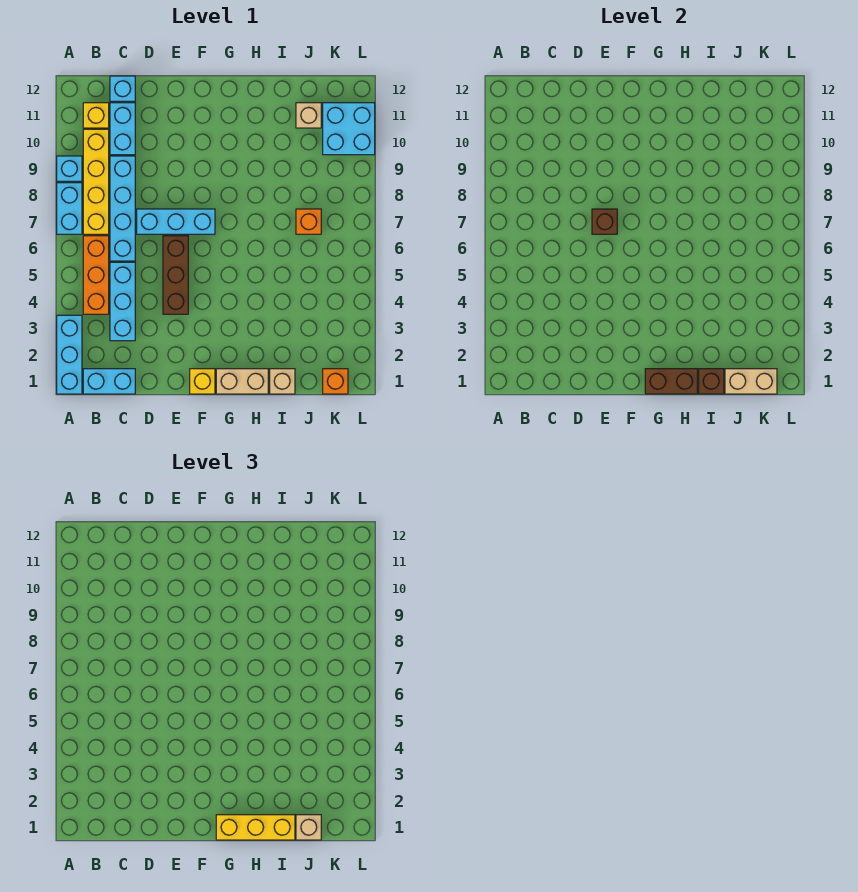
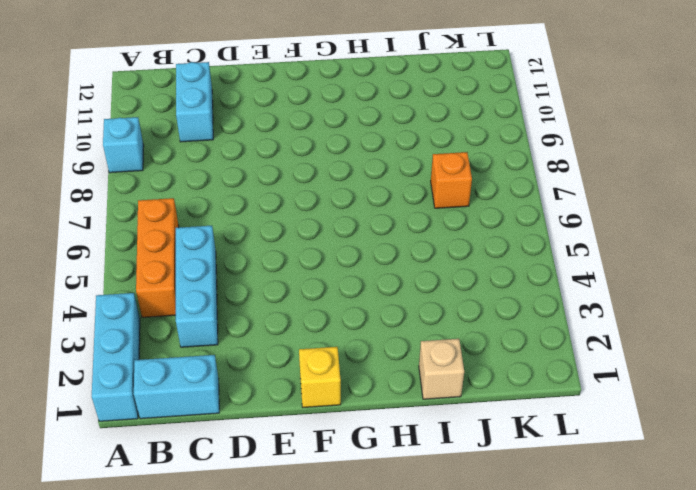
none -> cyan 1x2 brick [57,183,82,234]
none -> yellow 1x4 brick [83,129,109,234]
none -> yellow 1x1 brick [83,103,109,128]

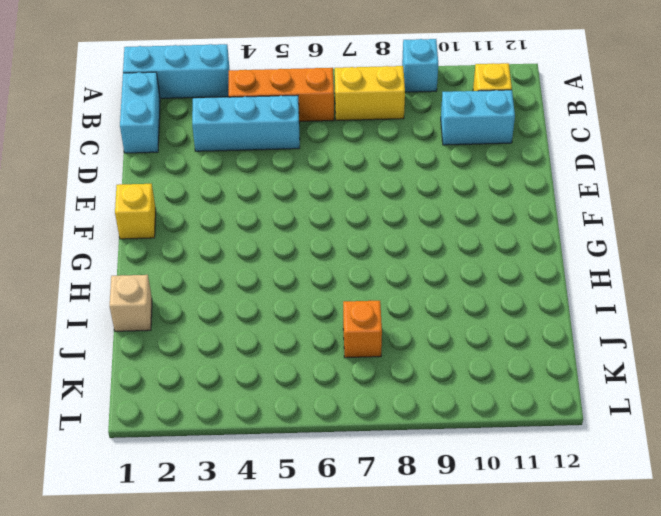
yellow 1x2 brick [335,66,405,120] -> yellow 1x4 brick [83,129,109,234]
none -> cyan 1x2 brick [57,183,82,234]
none -> cyan 1x4 brick [110,156,135,261]
none -> cyan 1x1 brick [110,76,135,101]

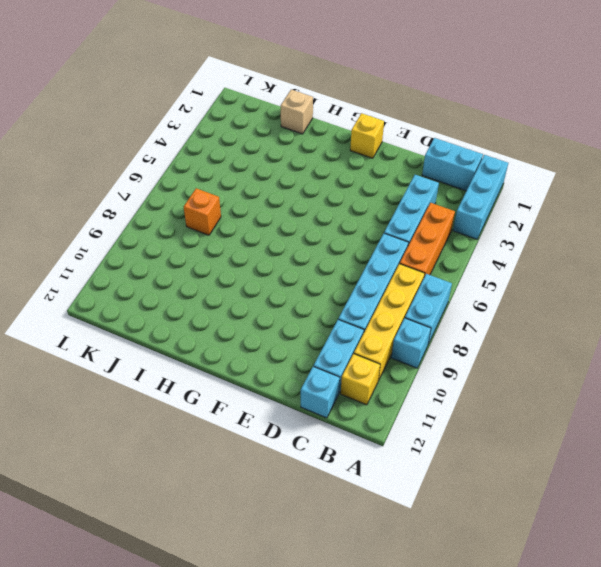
none -> cyan 1x3 brick [137,209,215,234]
none -> brown 1x3 brick [163,236,188,314]
none -> tan 1x2 brick [216,369,268,394]

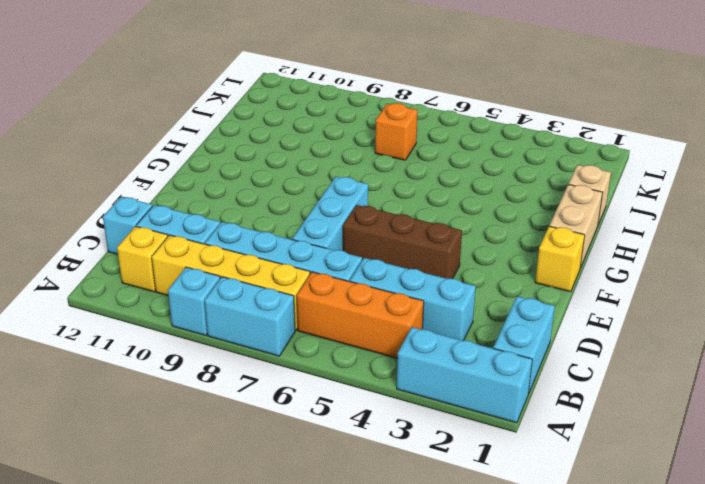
none -> tan 1x1 brick [296,103,321,128]
none -> orange 1x1 brick [323,369,348,394]
none -> cyan 2x2 brick [323,103,375,155]

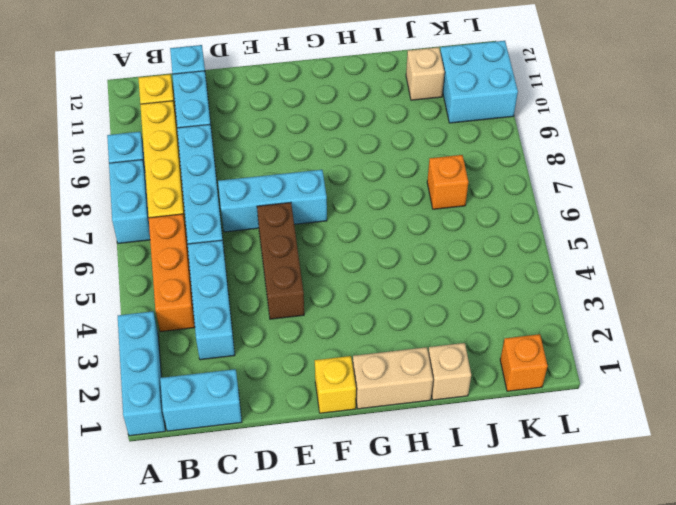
none -> brown 1x1 brick [592,209,617,234]
none -> brown 1x2 brick [645,369,697,394]
none -> brown 1x1 brick [699,369,724,394]

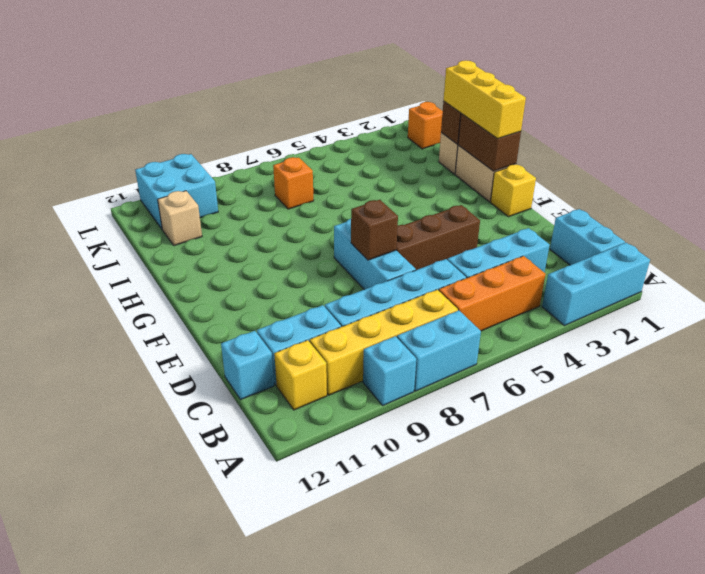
none -> tan 1x2 brick [725,369,777,394]
none -> tan 1x1 brick [296,815,321,840]

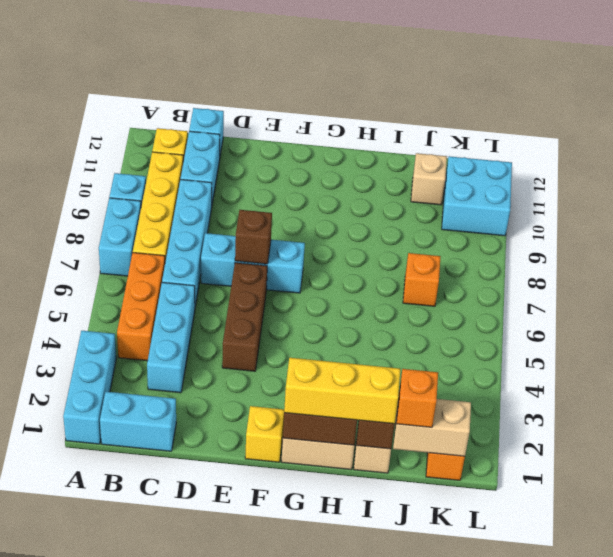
orange 1x1 brick [397,369,438,427] -> tan 1x1 brick [296,815,321,840]

